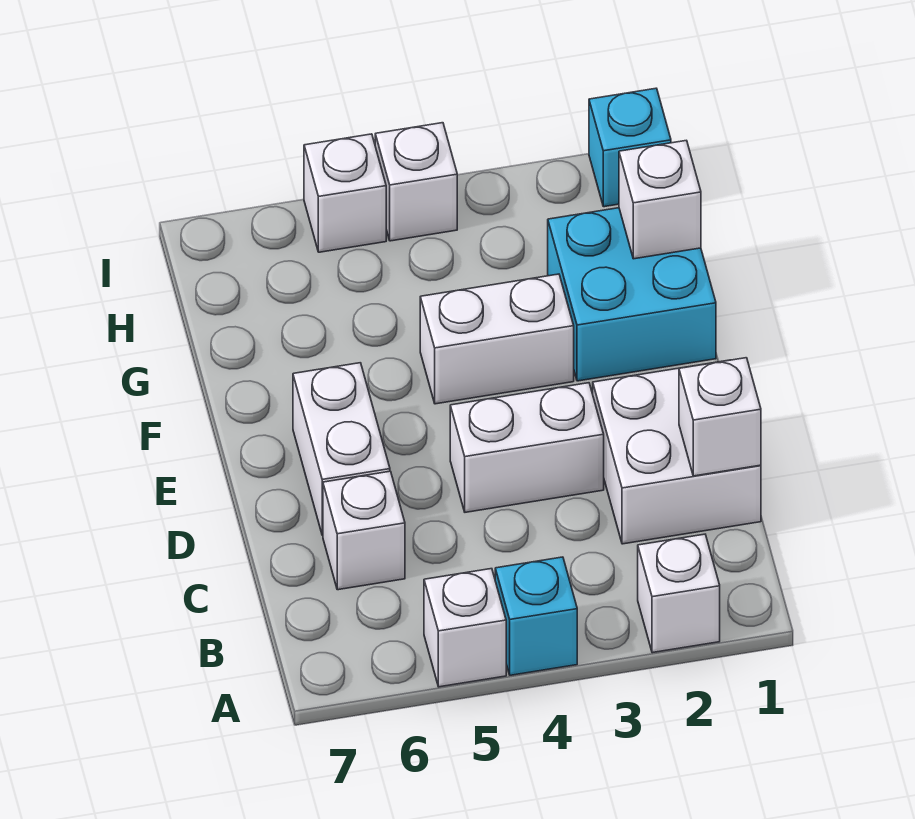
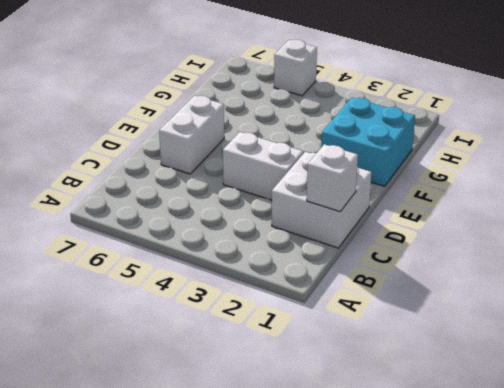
none -> white 1x1 brick [638,534,720,653]
none -> cyan 1x1 brick [495,557,577,675]
none -> white 1x1 brick [424,569,506,687]

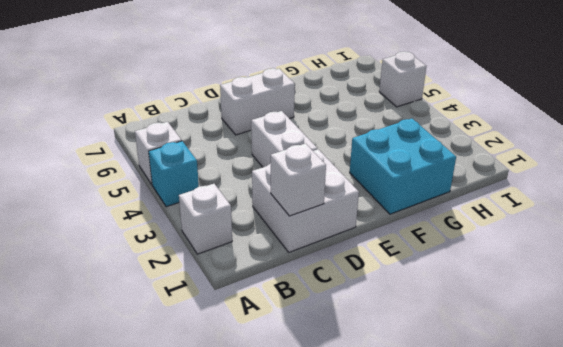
none -> white 1x1 brick [323,471,405,590]
none -> white 1x2 brick [420,274,574,404]
none -> cyan 1x1 brick [589,88,671,207]

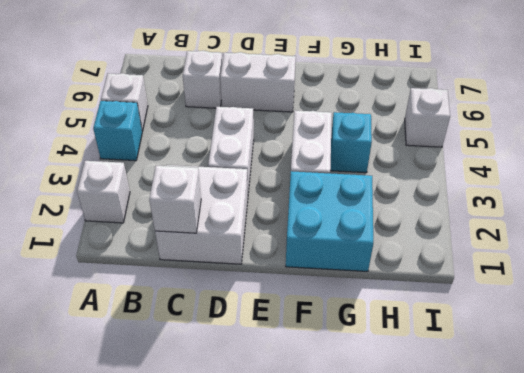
cyan 1x1 brick [330,112,372,173] -> cyan 1x1 brick moved to [589,88,671,207]
none -> white 1x1 brick [375,123,457,241]
none -> white 1x1 brick [619,140,701,259]

